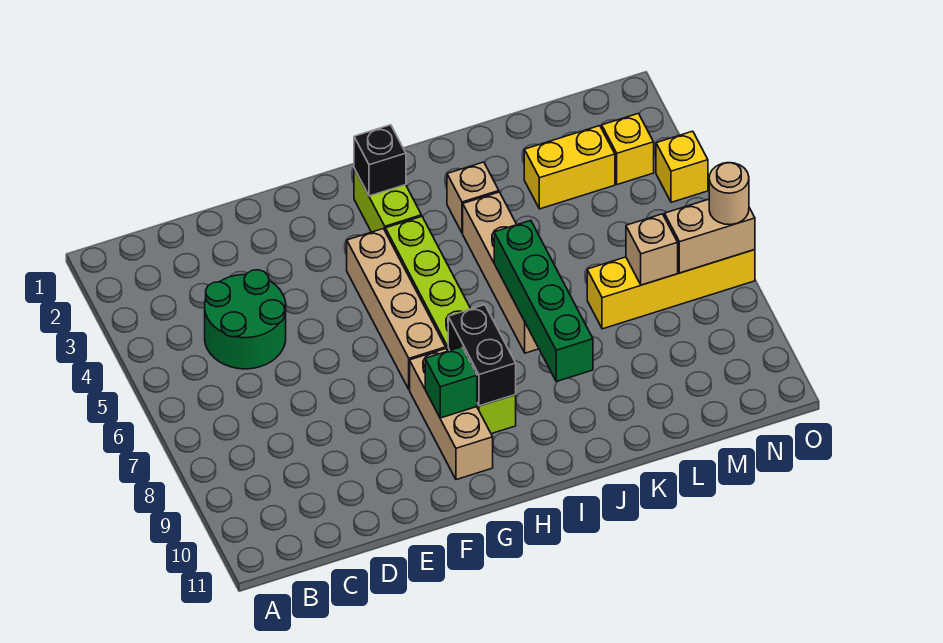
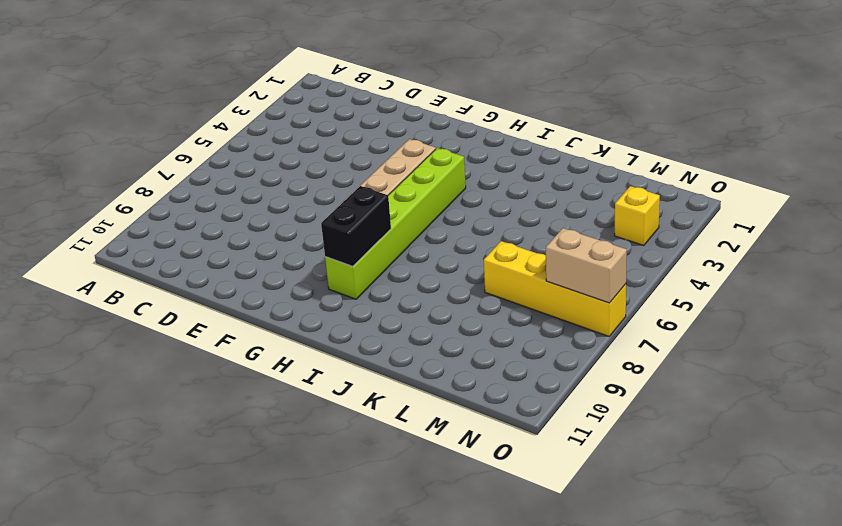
none -> green 2x2 round brick [205,270,286,369]
none -> tan 1x3 brick [410,349,493,480]
none -> lime 1x2 brick [354,169,422,232]

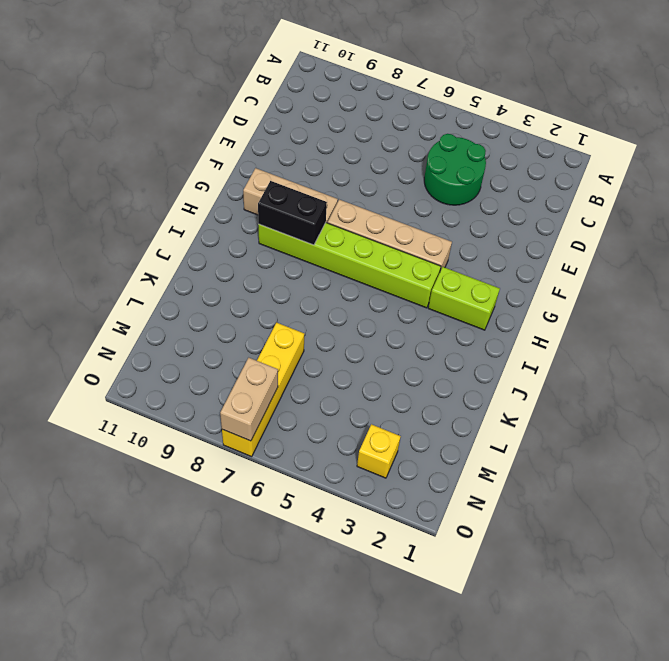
none -> tan 1x1 brick [447,162,499,233]
none -> tan 1x4 brick [463,192,539,353]
none -> yellow 1x2 brick [524,126,615,209]

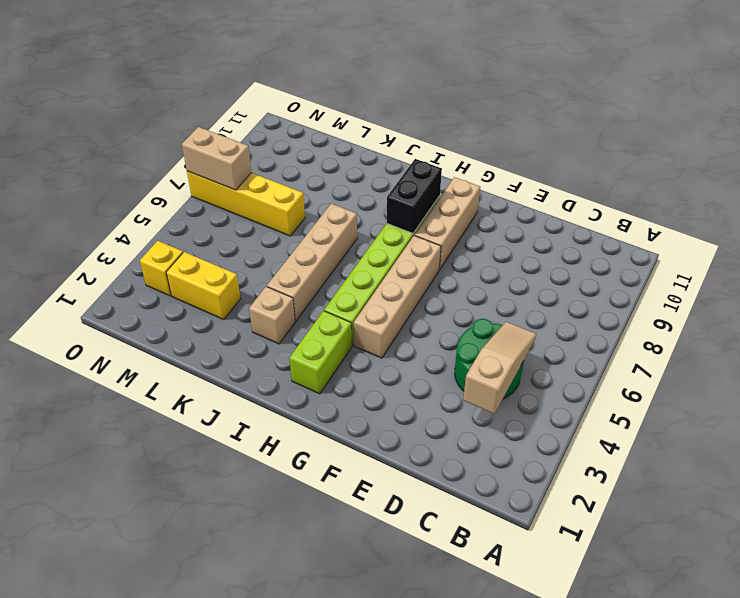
tan 1x3 slope [463,322,536,414] -> none
none -> yellow 1x1 brick [656,131,708,202]
none -> green 1x1 brick [425,347,477,418]
none -> black 1x1 brick [354,125,406,196]

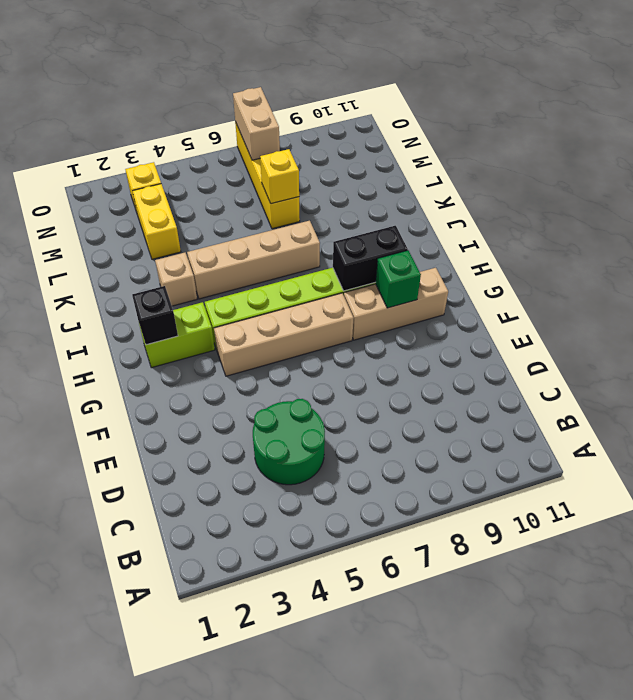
yellow 1x1 brick [260,149,299,204] -> yellow 1x1 brick moved to [656,131,708,202]
none -> green 1x4 brick [494,220,593,381]
none -> tan 1x1 brick [626,214,678,285]
none -> tan 1x1 round brick [709,163,749,225]

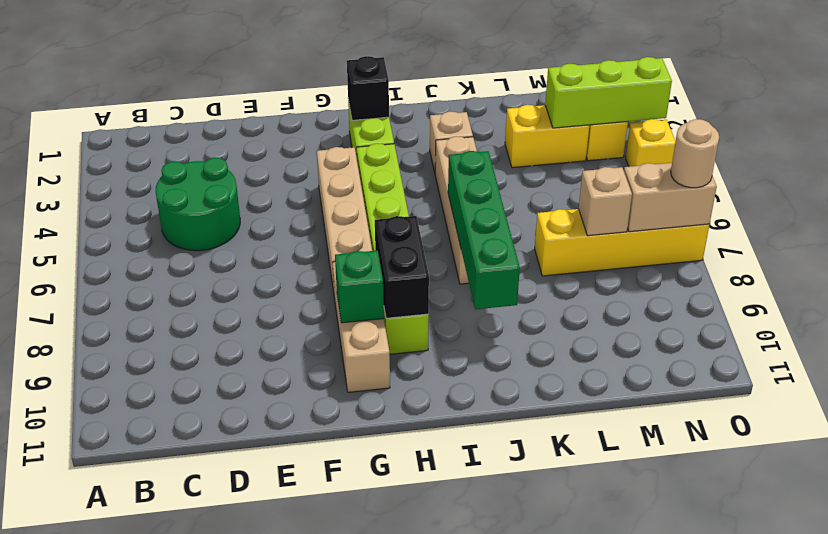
lime 1x3 brick [545,57,672,128] -> none

